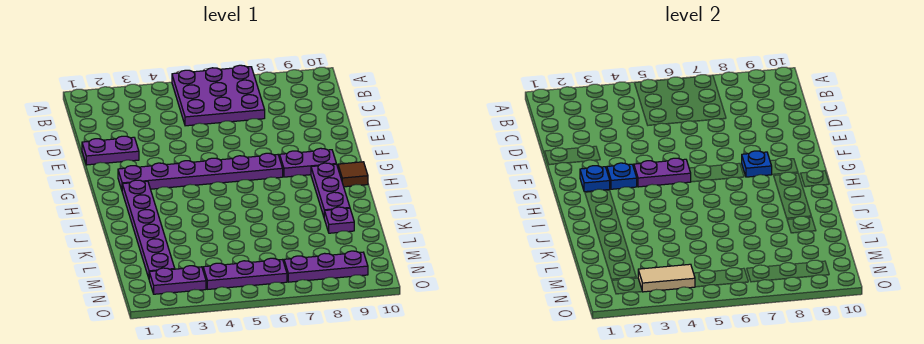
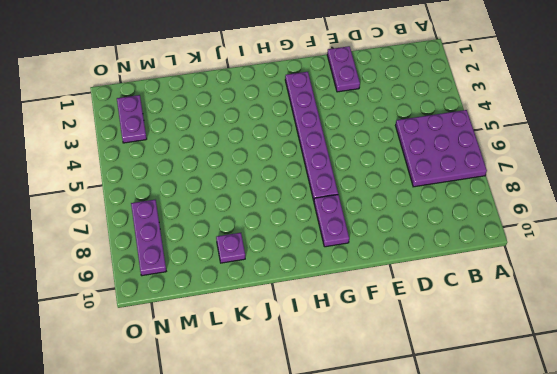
none -> purple 1x6 plate [122,180,175,278]
none -> purple 1x3 plate [311,163,350,216]
none -> brown 1x1 tile [338,162,368,187]

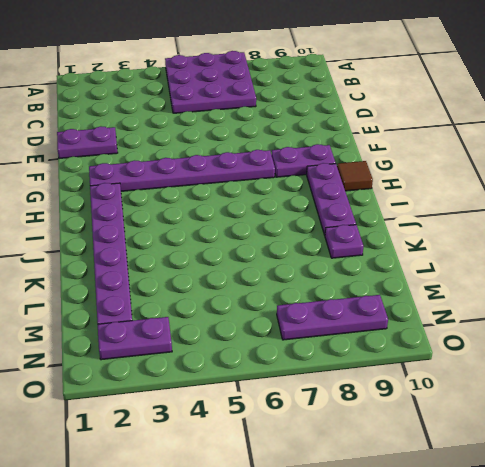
none -> purple 1x3 plate [203,258,287,289]
none -> blue 1x1 plate [580,166,610,192]
none -> blue 1x1 plate [607,163,637,189]

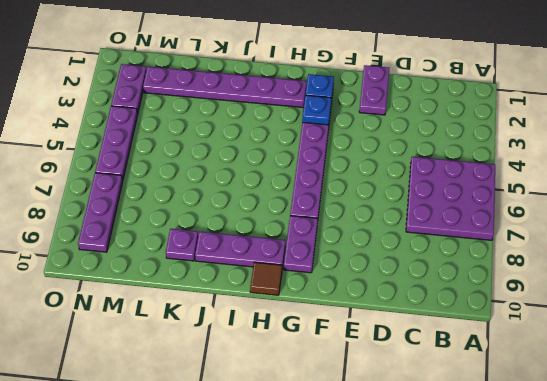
none -> purple 1x2 plate [634,158,691,187]
none -> blue 1x1 plate [742,151,772,177]
none -> tan 1x2 tile [638,264,695,292]

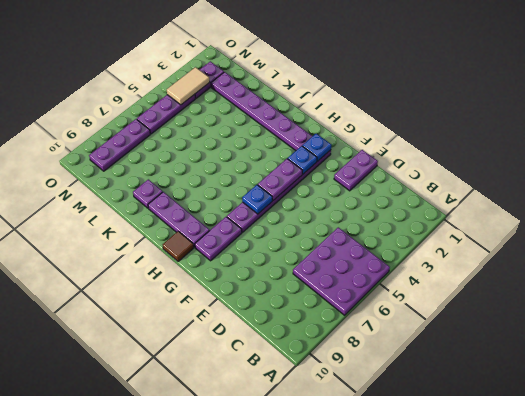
blue 1x1 plate [242,185,272,214] -> blue 1x1 plate moved to [742,151,772,177]

